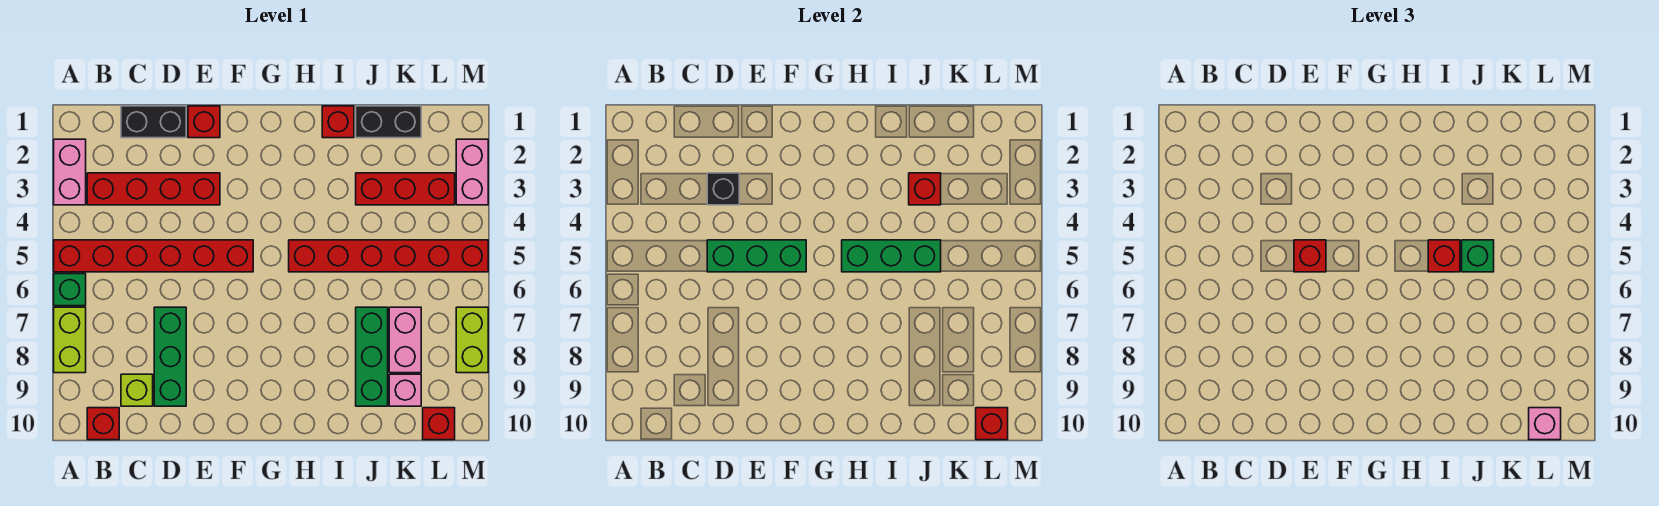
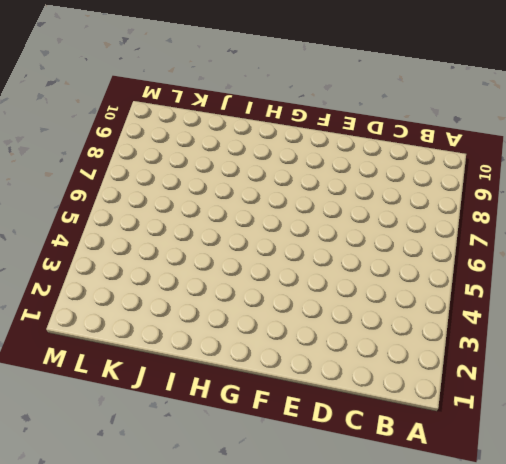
none -> pink 1x2 brick [54,139,86,205]
none -> red 1x6 brick [54,240,253,272]
none -> green 1x1 brick [54,274,86,306]

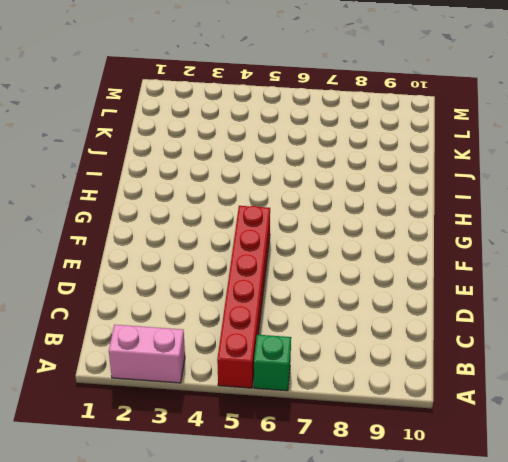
none -> lime 1x2 brick [54,307,86,373]
none -> red 1x4 brick [87,173,220,205]
none -> red 1x1 brick [87,408,119,440]

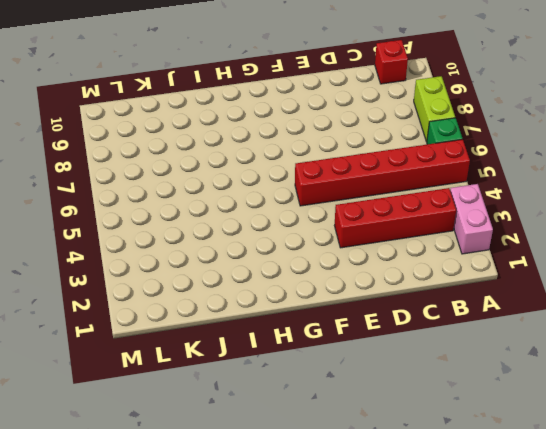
none -> black 1x2 brick [121,106,186,138]
none -> lime 1x1 brick [121,374,153,406]
none -> green 1x3 brick [154,307,186,406]

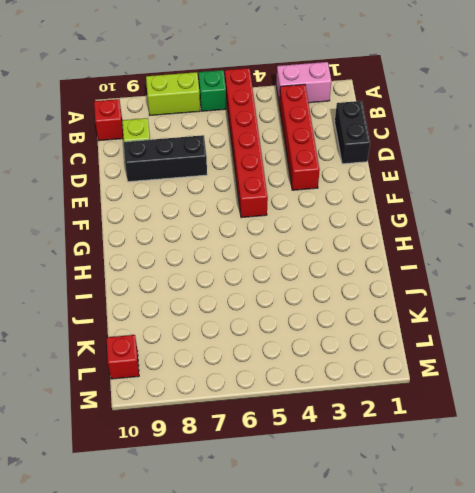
black 1x3 brick [124,135,207,182] -> green 1x3 brick [154,307,186,406]
none -> red 1x1 brick [188,106,220,138]
none -> red 1x6 brick [289,240,488,272]
none -> red 1x1 brick [322,106,354,138]

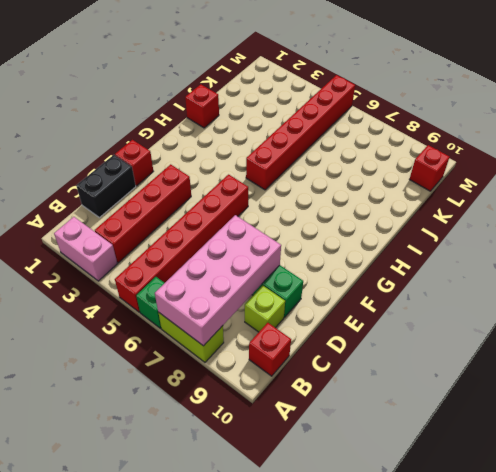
pink 2x4 brick [155,215,281,346] -> none
none -> black 1x2 brick [356,106,421,138]
none -> red 1x3 brick [356,173,455,205]
none -> green 1x3 brick [356,307,388,406]

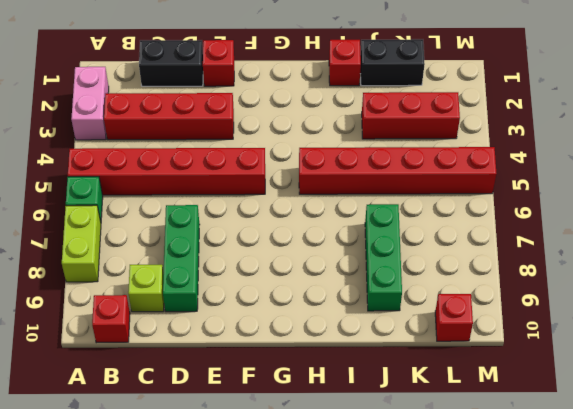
none -> pink 1x2 brick [389,307,421,373]
none -> pink 1x1 brick [389,374,421,406]
none -> pink 1x2 brick [456,139,488,205]

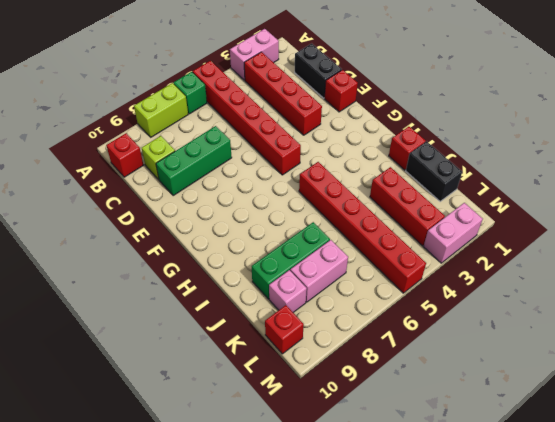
none -> lime 1x2 brick [456,307,488,373]
none -> black 1x1 brick [707,173,739,205]
none -> green 1x3 brick [707,240,806,272]

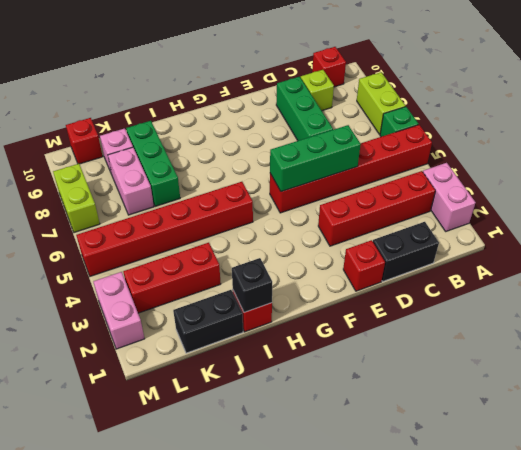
black 1x1 brick [232,258,272,312] -> black 1x1 brick moved to [707,173,739,205]
none -> green 1x3 brick [842,240,941,272]
none -> red 1x1 brick [909,173,941,205]
none -> red 1x1 brick [976,408,1008,440]

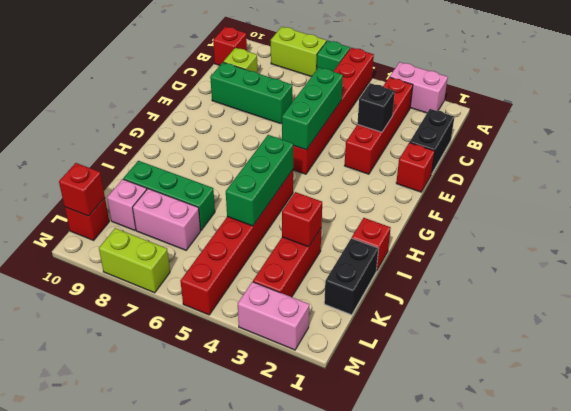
none -> red 1x1 brick [1294,240,1326,272]
none -> red 1x1 brick [1428,240,1460,272]
none -> green 1x1 brick [1462,240,1494,272]

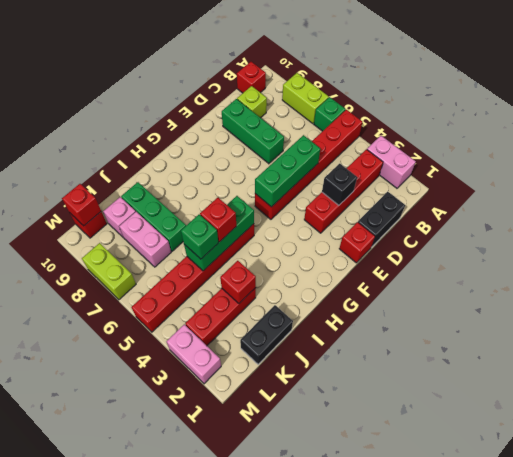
none -> red 1x1 brick [322,106,354,138]
none -> red 1x1 brick [1294,240,1326,272]
none -> pink 1x1 brick [1529,408,1561,440]

